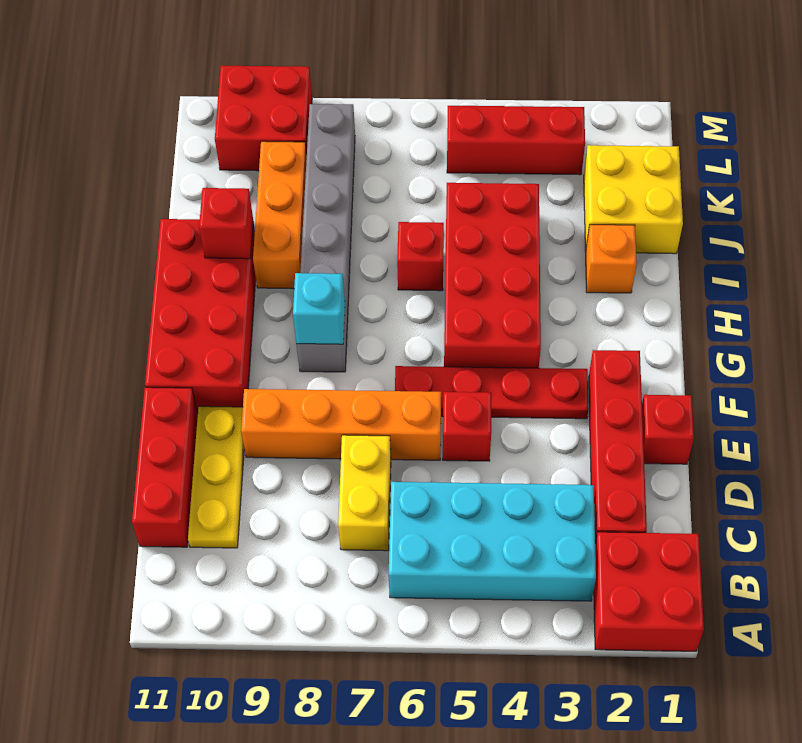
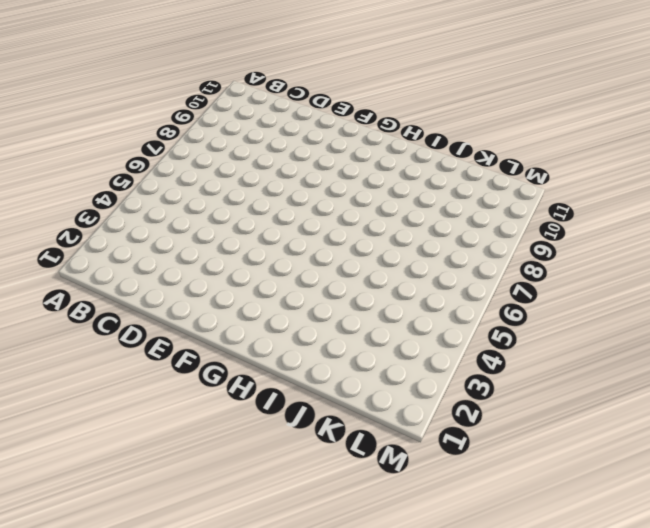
none -> red 2x2 brick [594,532,704,651]
none -> cyan 2x4 brick [389,482,596,601]
none -> red 1x4 brick [589,350,647,542]

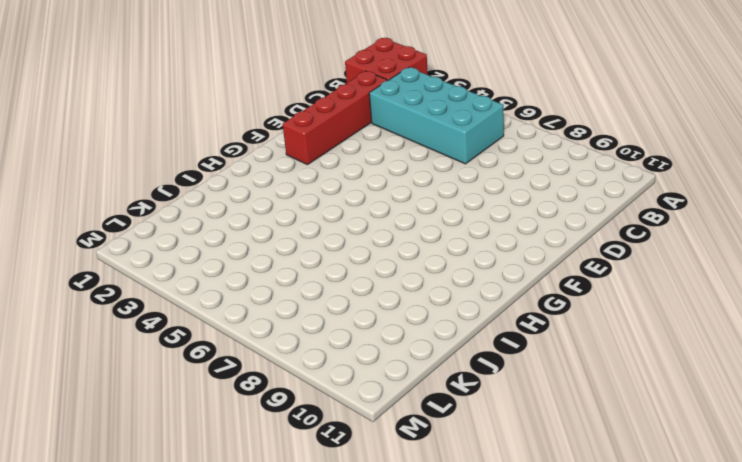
none -> yellow 1x2 brick [338,435,391,551]
none -> yellow 1x3 plate [188,406,244,548]
none -> red 1x3 brick [132,387,198,547]

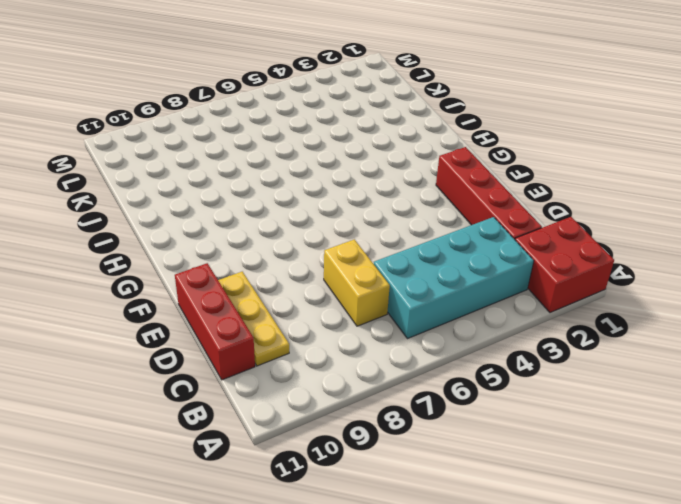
none -> red 1x1 brick [642,395,694,464]
none -> red 1x1 brick [443,392,491,461]
none -> orange 1x4 brick [241,389,441,460]

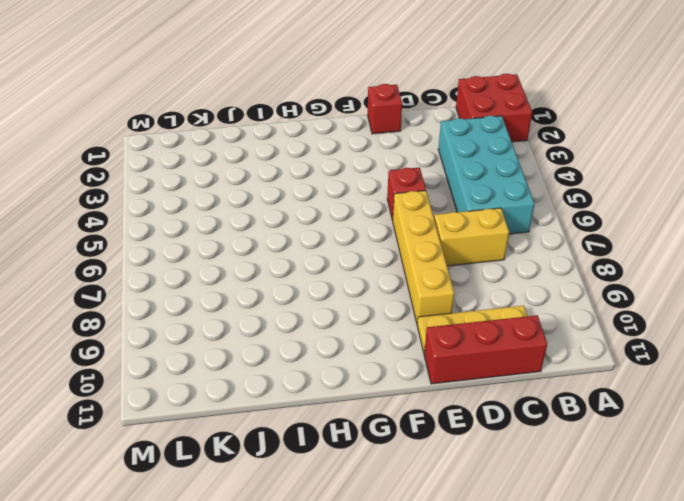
yellow 1x4 brick [393,191,454,323] -> orange 1x4 brick [241,389,441,460]
none -> red 1x4 brick [589,350,647,542]
none -> red 1x4 plate [395,366,589,419]
none -> red 2x4 brick [145,219,256,412]

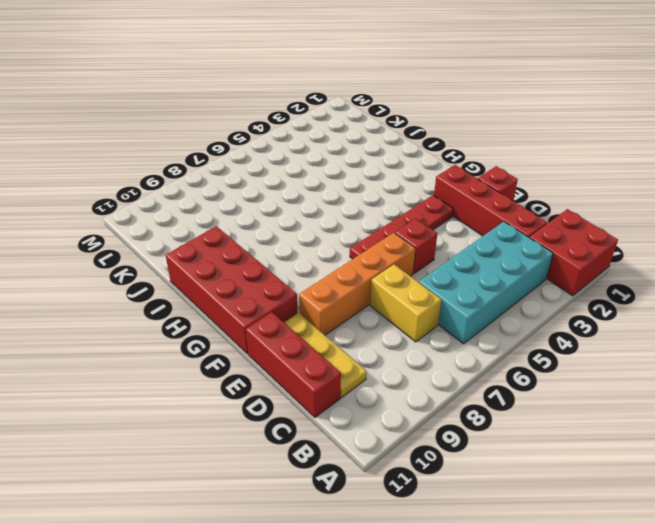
none -> red 2x4 brick [444,183,541,368]
none -> grey 1x6 brick [297,104,355,372]
none -> orange 1x1 brick [586,225,637,293]

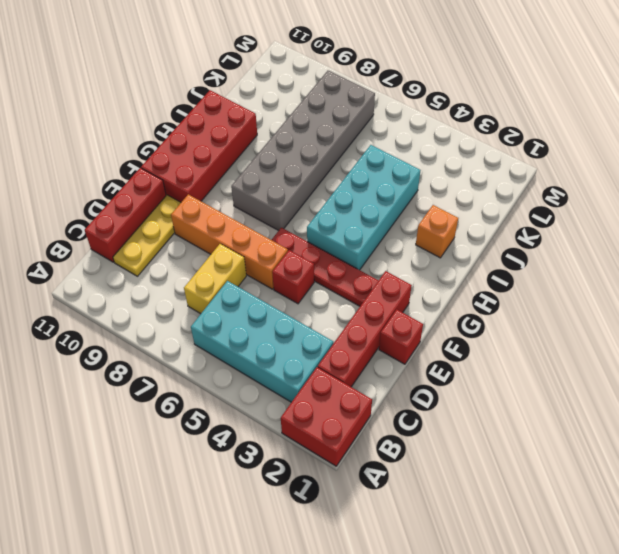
cyan 2x4 brick [307,145,420,270] -> red 2x4 brick [444,183,541,368]
grey 2x6 brick [231,70,375,231] -> grey 1x6 brick [297,104,355,372]
none -> red 1x1 brick [397,222,444,291]
none -> orange 1x3 brick [253,141,307,289]
none -> yellow 2x2 brick [584,145,683,254]

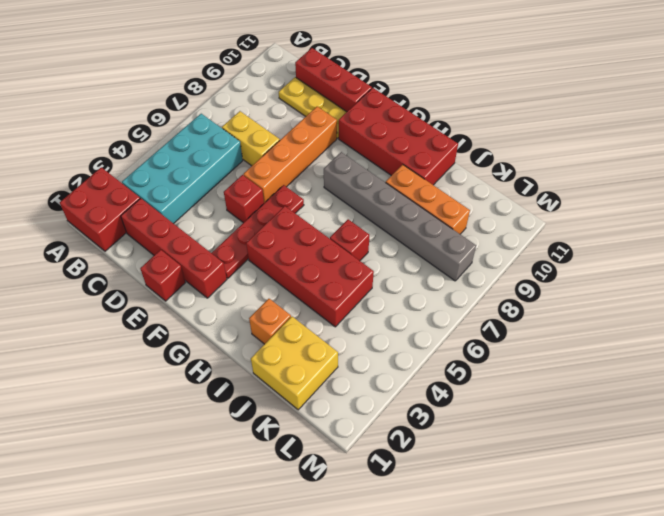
none -> red 1x3 brick [447,106,585,175]
none -> red 2x2 brick [215,66,312,171]
none -> cyan 1x1 brick [293,273,345,344]

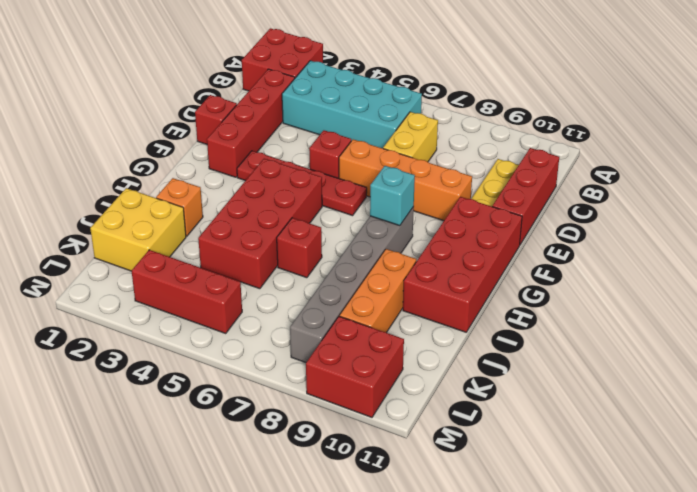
none -> red 1x1 brick [199,188,253,259]

